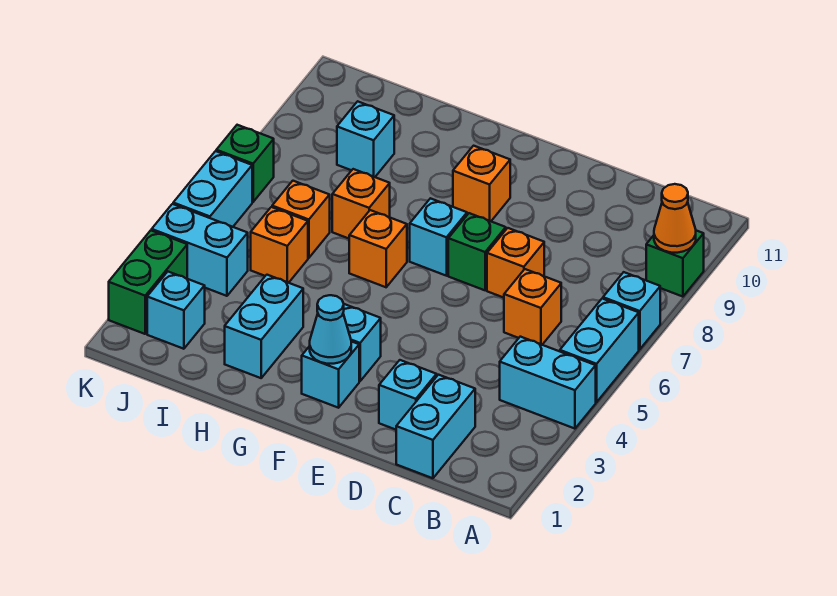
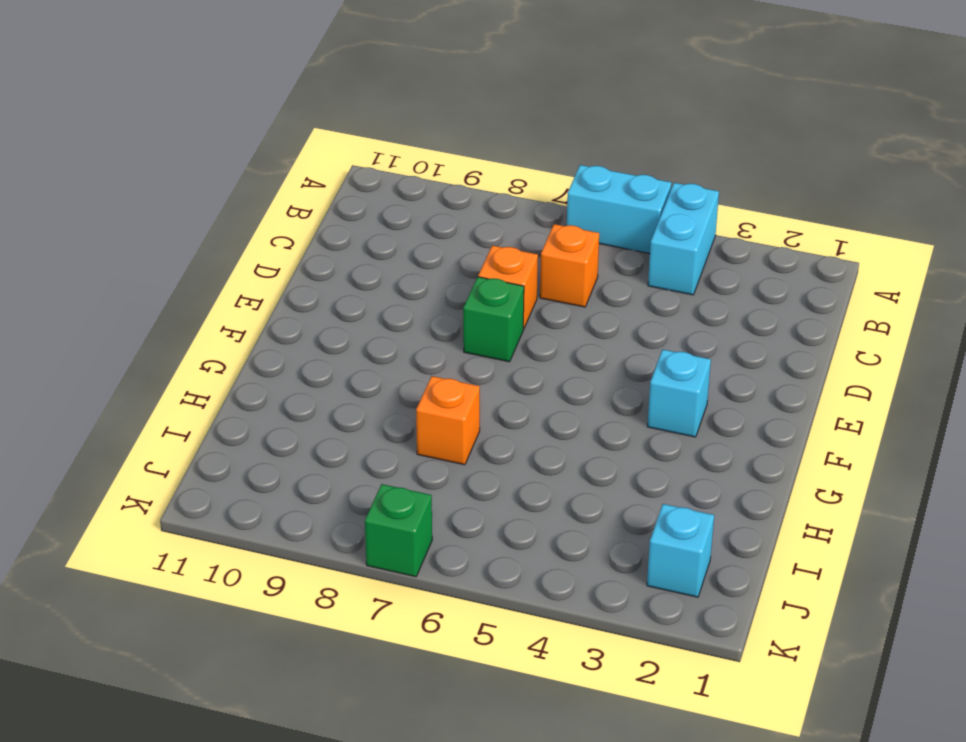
none -> cyan 1x1 brick [603,272,660,349]
none -> green 1x1 brick [646,231,704,297]
none -> cyan 1x2 brick [396,375,475,478]

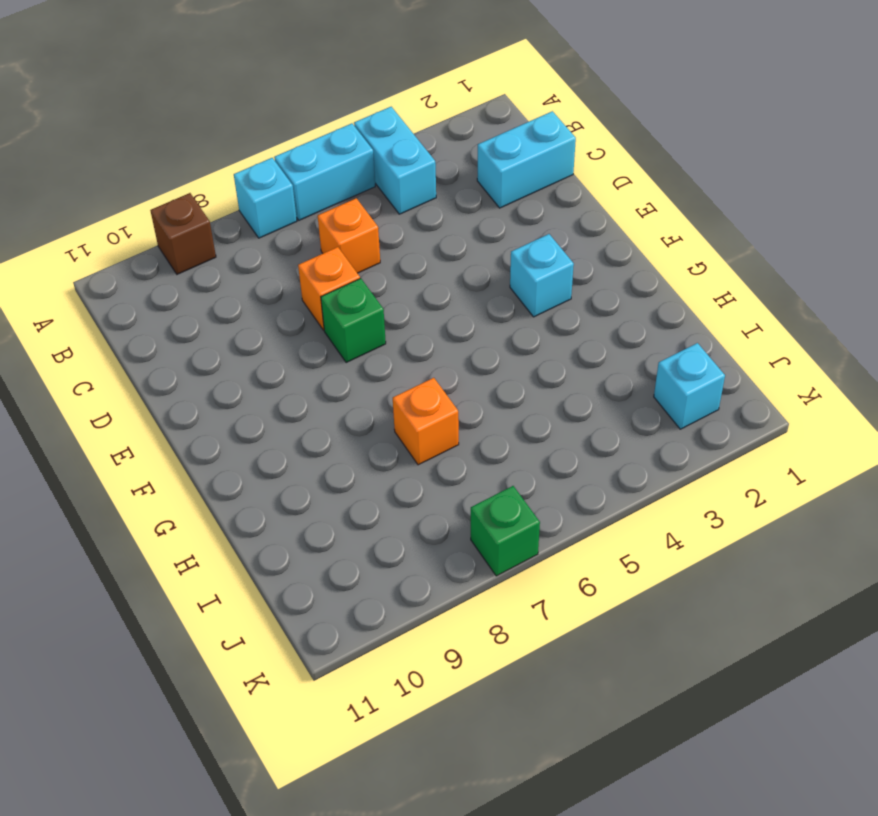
brown 1x1 brick [150,193,216,274] -> green 1x1 brick [646,231,704,297]
none -> cyan 1x1 brick [379,360,437,430]
none -> cyan 1x1 brick [302,341,359,408]
none -> cyan 1x1 brick [410,198,467,276]

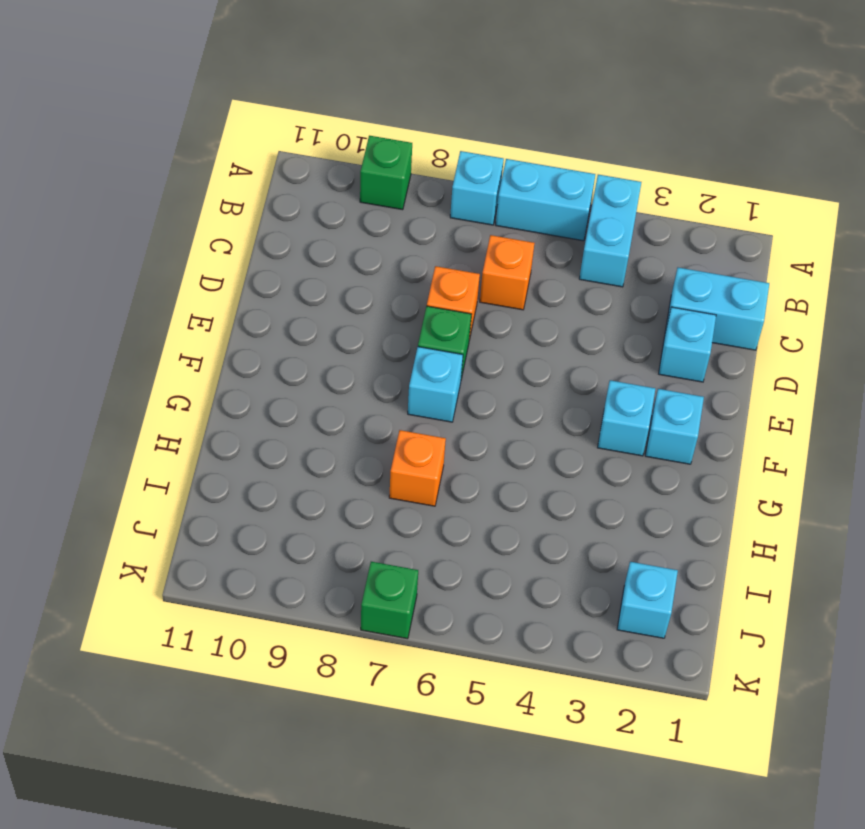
none -> orange 1x1 brick [453,146,510,221]
none -> orange 1x1 brick [349,210,407,287]
none -> cyan 1x2 brick [225,275,303,378]

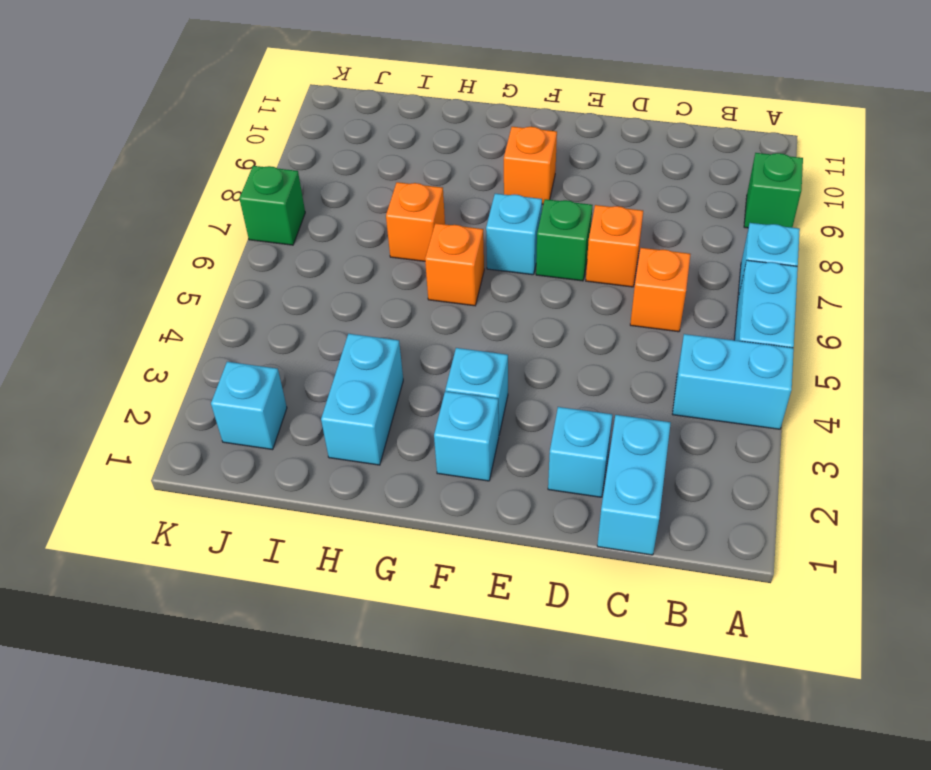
none -> orange 1x1 brick [251,207,308,283]
none -> orange 1x1 brick [272,181,330,258]
none -> cyan 1x1 brick [337,101,394,177]

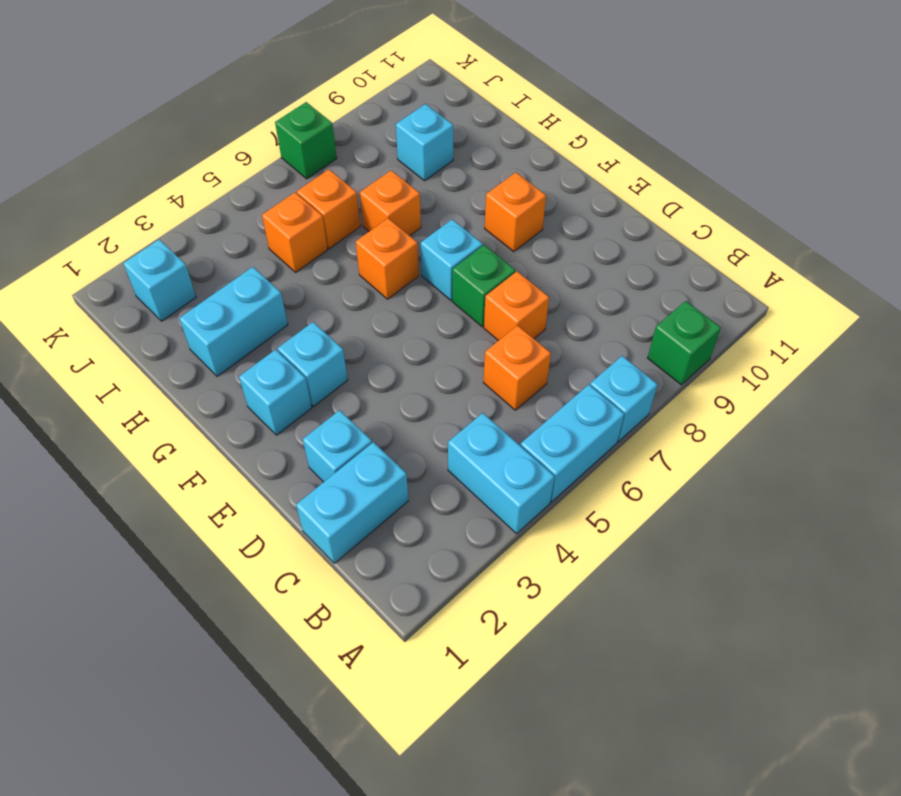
none -> cyan 1x2 brick [152,204,248,296]
none -> green 1x2 brick [109,230,187,334]
none -> cyan 1x2 brick [173,151,252,227]

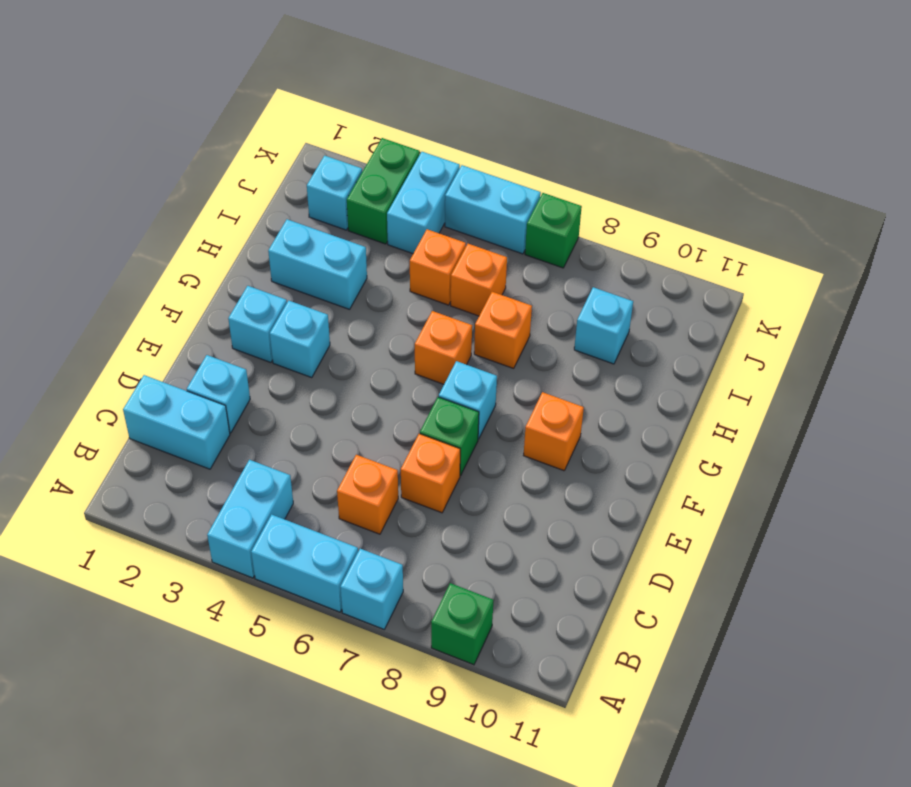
green 1x2 brick [347,138,420,244] -> green 1x2 brick turned to [109,230,187,334]
none -> orange 1x1 cone [654,184,696,253]
none -> cyan 1x1 cone [310,295,351,364]

